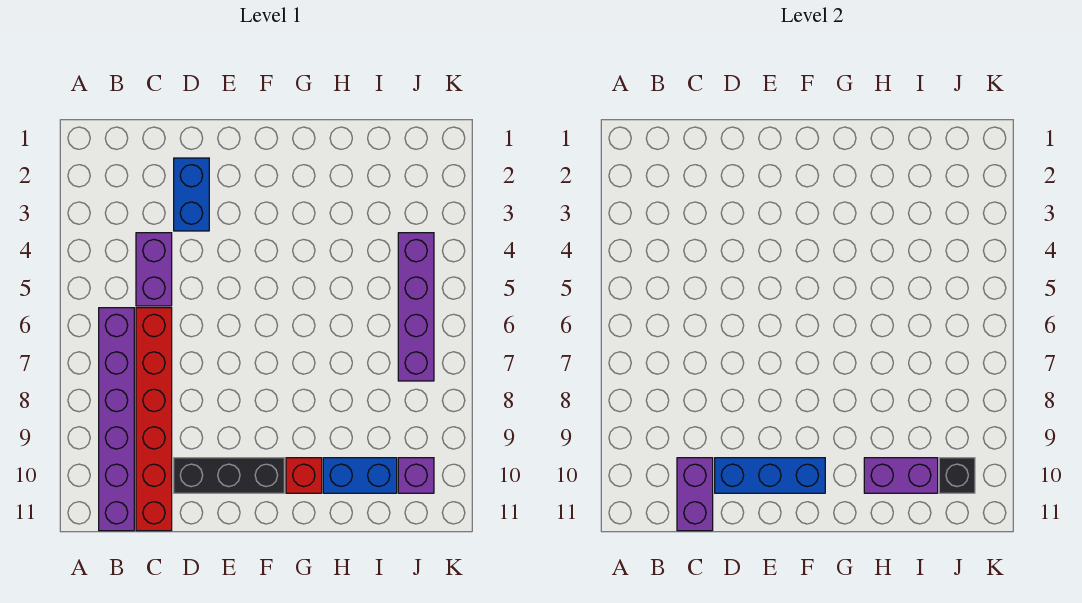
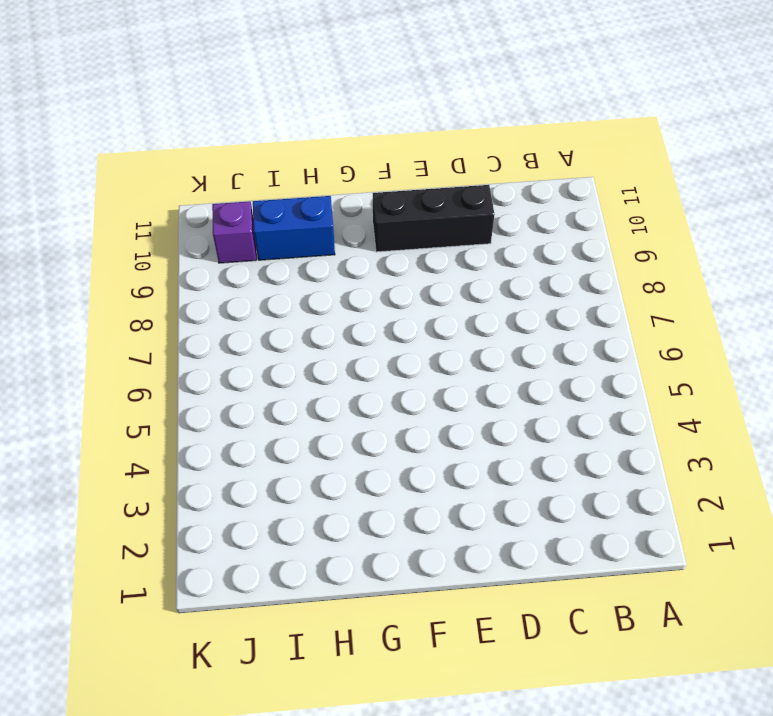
none -> purple 1x6 brick [99,308,134,531]
none -> purple 1x2 brick [136,233,172,306]
none -> red 1x6 brick [136,308,172,531]

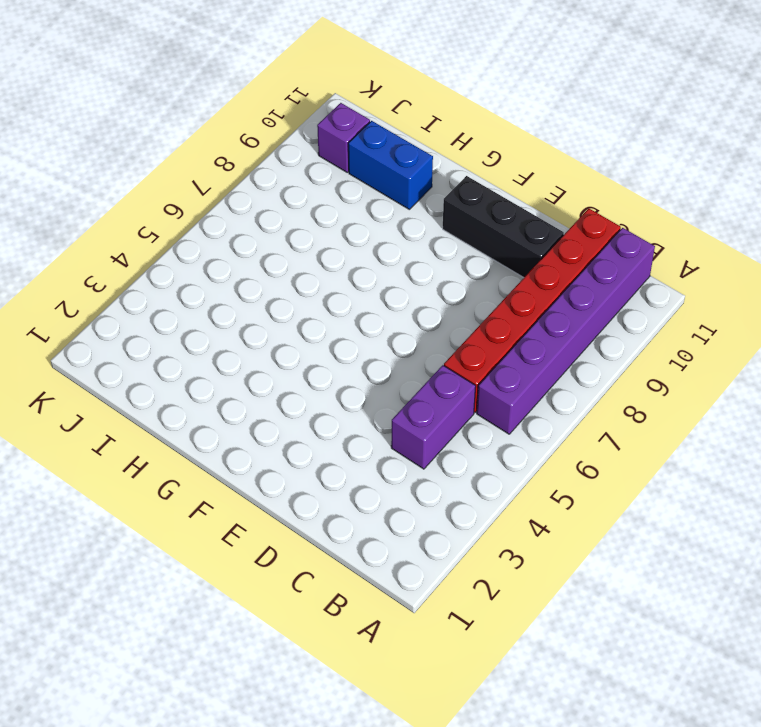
none -> blue 1x2 brick [174,158,209,231]
none -> red 1x1 brick [286,458,322,493]
none -> purple 1x4 brick [398,233,434,381]

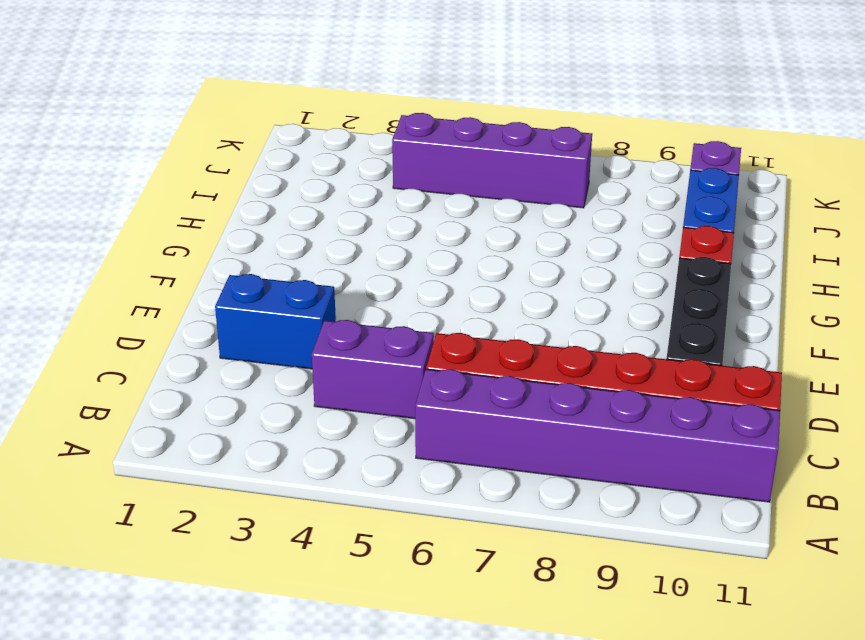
none -> purple 1x2 brick [677,458,713,531]
none -> blue 1x3 brick [715,458,825,493]
none -> purple 1x2 brick [864,458,938,493]

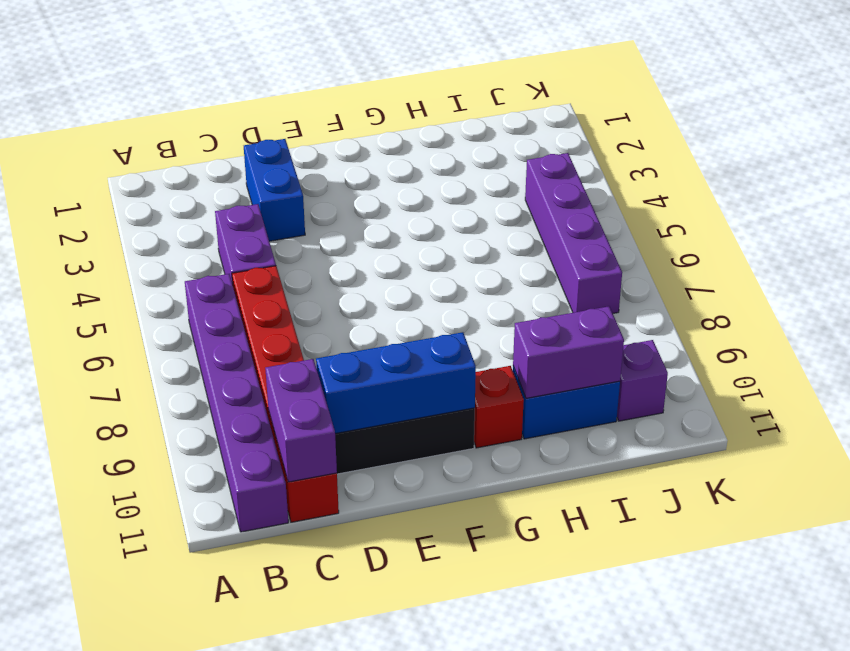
none -> black 1x1 brick [939,458,975,493]

